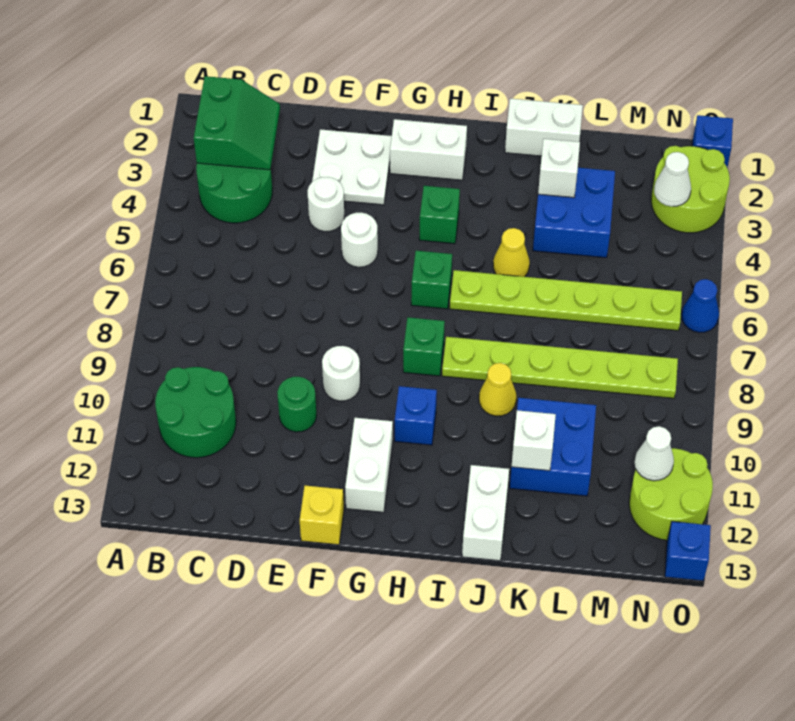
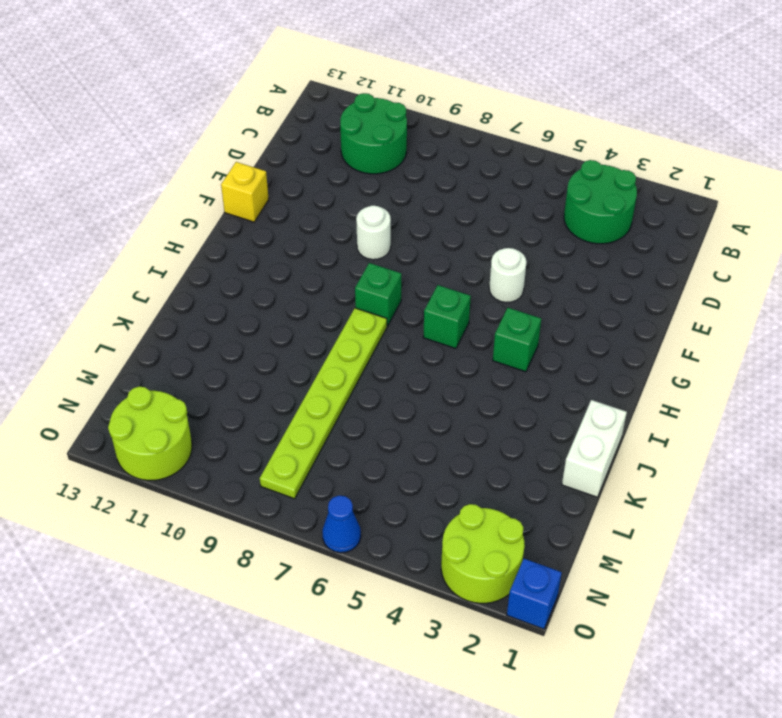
none -> white 2x2 plate [312,129,392,205]
none -> white 1x1 round brick [307,177,344,232]
none -> green 1x1 round brick [277,377,317,432]
none -> white 1x2 brick [390,119,467,180]

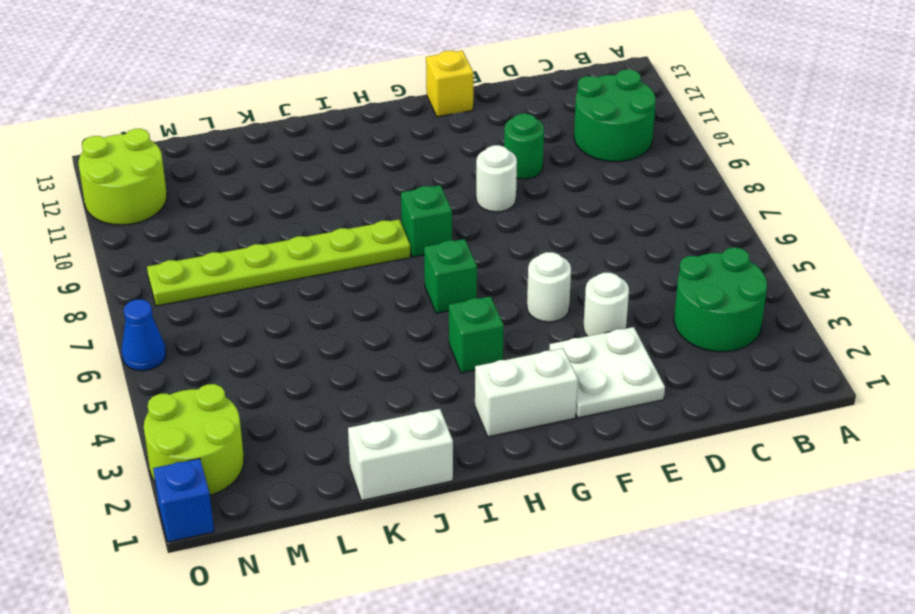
none -> white 1x2 brick [345,418,393,512]
none -> blue 1x1 brick [395,386,437,445]
none -> lime 1x6 plate [450,270,682,331]
none -> yellow 1x1 cone [493,228,530,277]

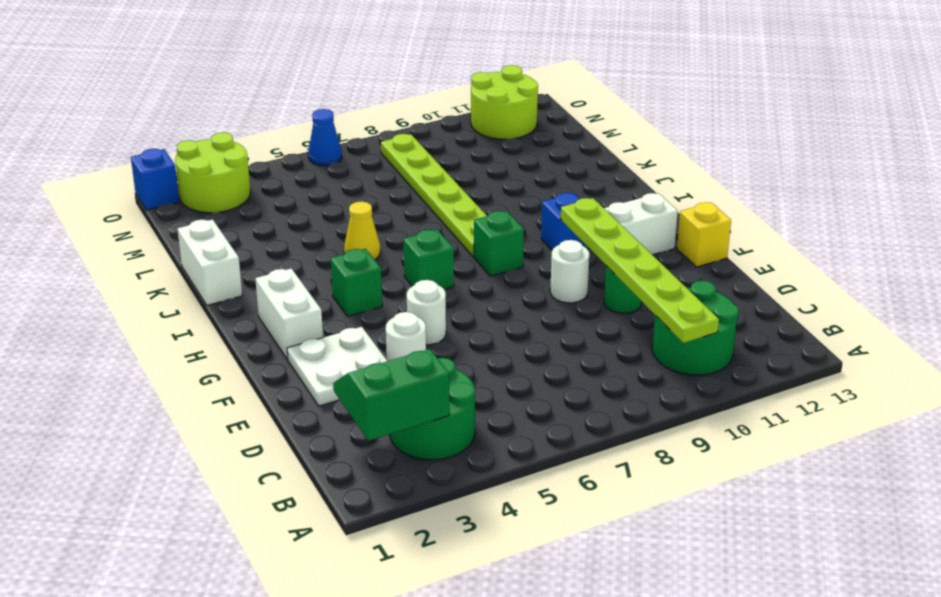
lime 1x6 plate [561,198,719,343] -> lime 1x6 plate moved to [450,270,682,331]
none -> yellow 1x1 cone [479,363,517,416]
none -> white 1x2 brick [462,465,509,561]
none -> blue 2x2 brick [533,168,615,258]
none -> blue 2x2 brick [510,398,596,496]

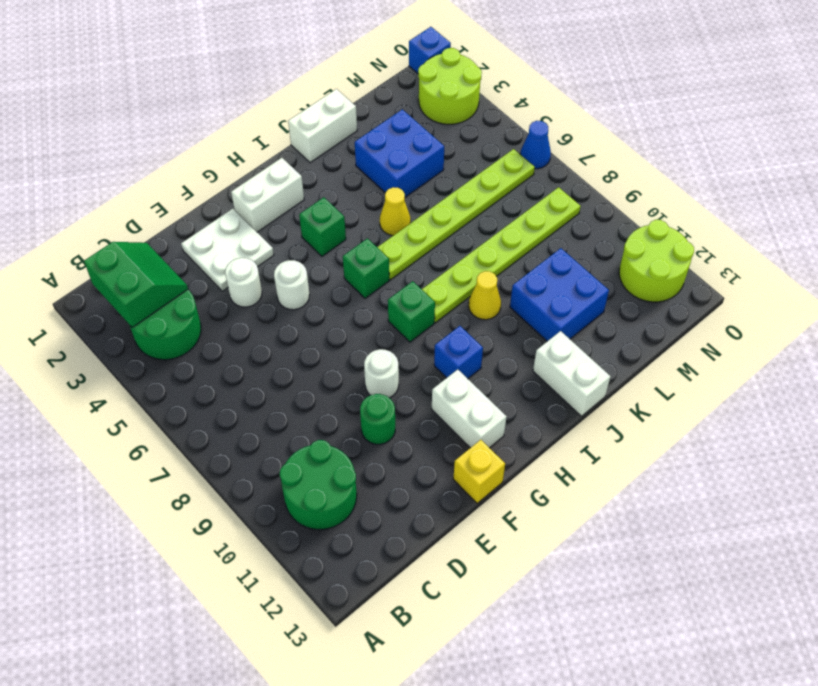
none -> blue 1x1 brick [665,521,711,581]
none -> white 1x1 brick [538,139,580,198]
none -> white 1x1 brick [512,410,556,471]
none -> white 1x1 cone [654,152,691,207]

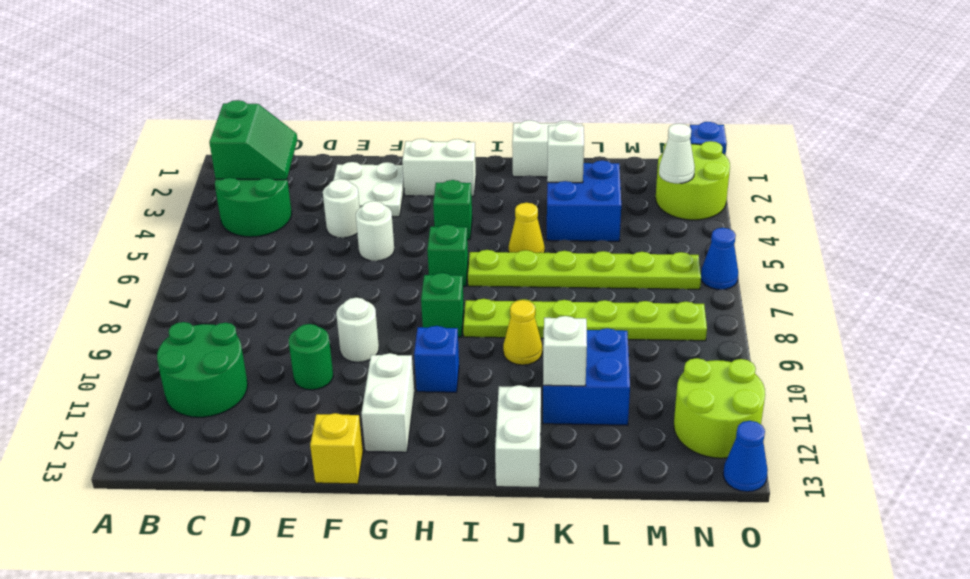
blue 1x1 cone [723,421,768,492] -> blue 1x1 brick [665,521,711,581]
none -> white 1x1 cone [635,426,674,481]

